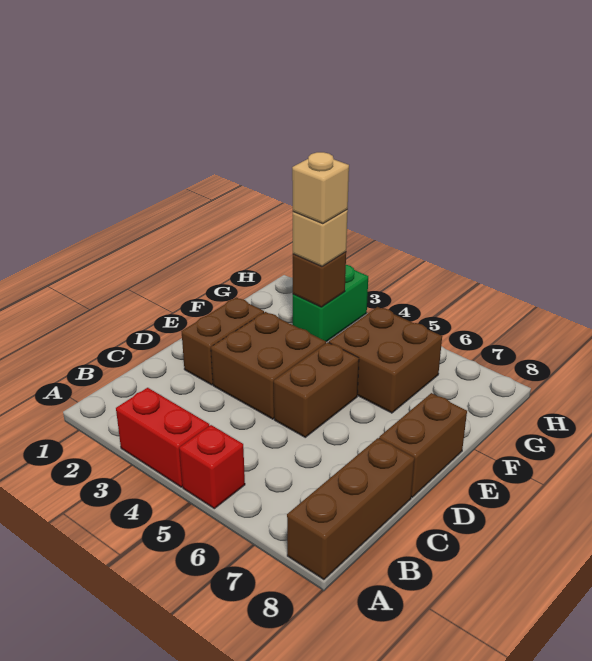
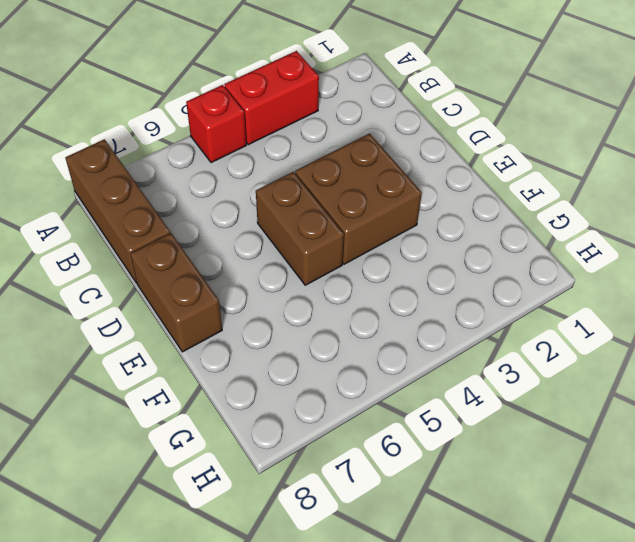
none -> brown 1x2 brick [181,298,264,385]
none -> brown 2x2 brick [329,307,442,413]
none -> green 1x2 brick [293,265,368,342]

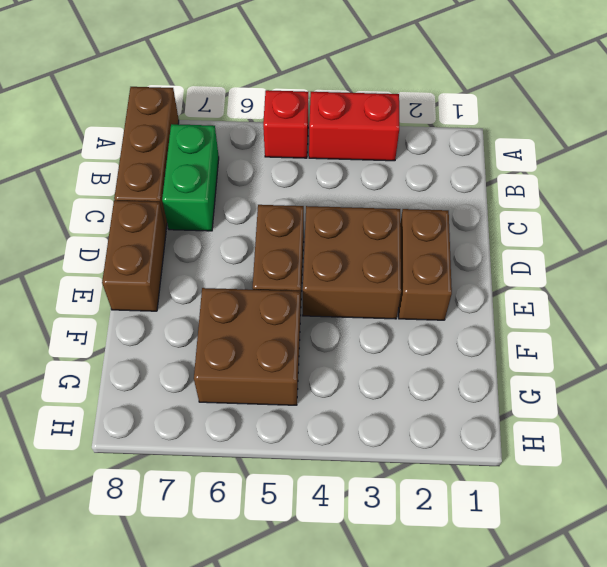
green 1x2 brick [162,124,219,231] -> green 1x2 brick moved to [293,265,368,342]
none -> brown 1x1 brick [293,252,346,307]
none -> tan 1x1 brick [293,210,348,267]
none -> tan 1x1 brick [292,152,349,224]

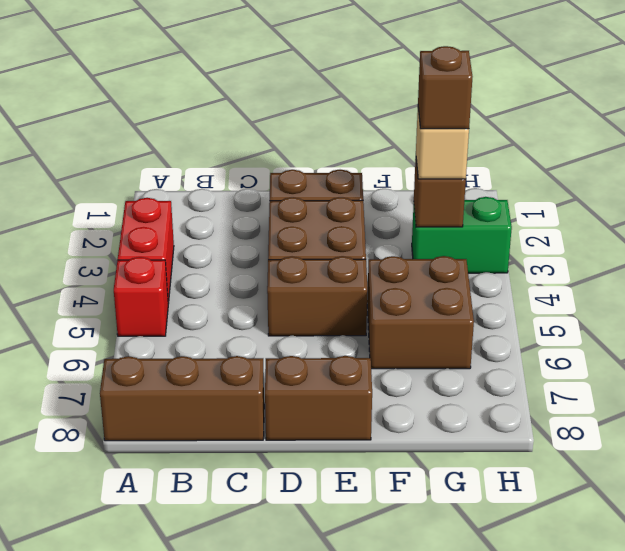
brown 1x1 brick [418,46,472,129] -> tan 1x1 brick [292,152,349,224]

